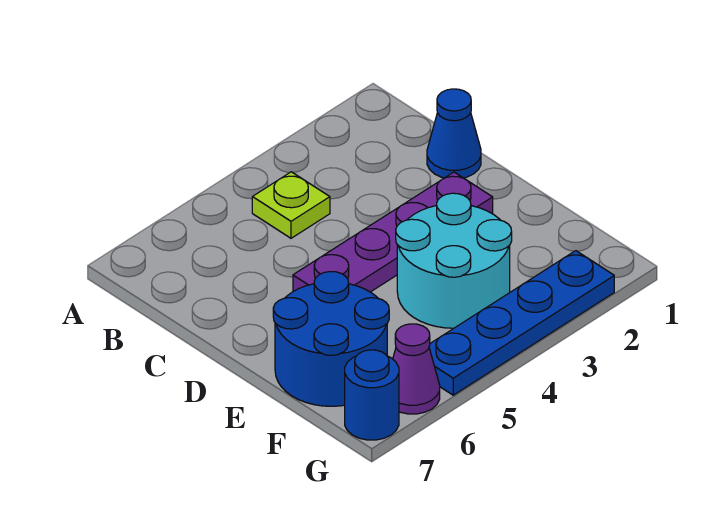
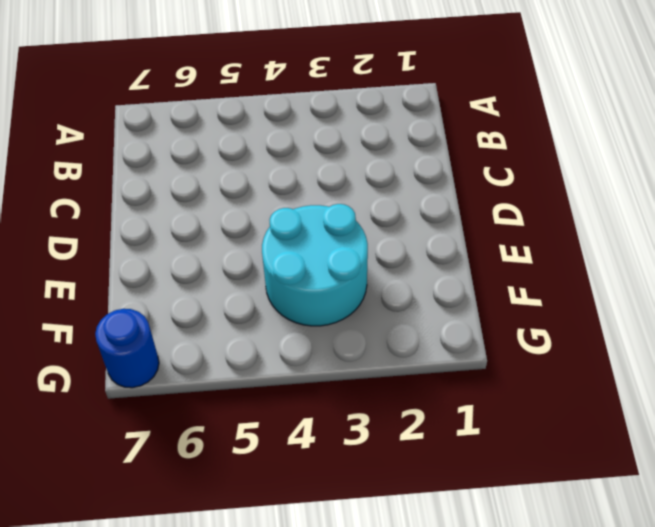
none -> lime 1x1 plate [252,172,330,238]
none -> blue 1x1 cone [427,89,481,178]

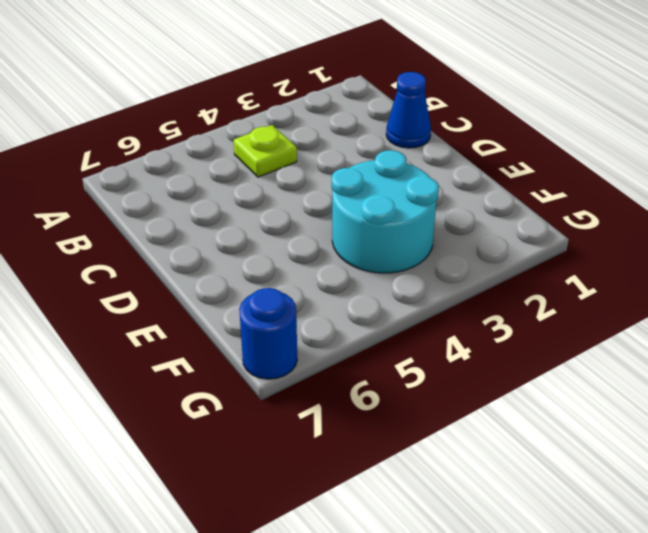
none -> purple 1x4 plate [293,172,493,292]
none -> blue 2x2 round brick [273,272,389,406]

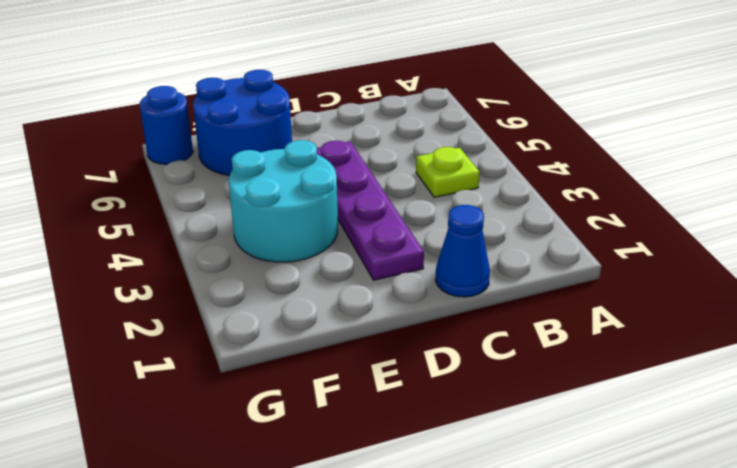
none -> blue 1x4 plate [429,251,614,395]
none -> purple 1x1 cone [393,324,440,414]

